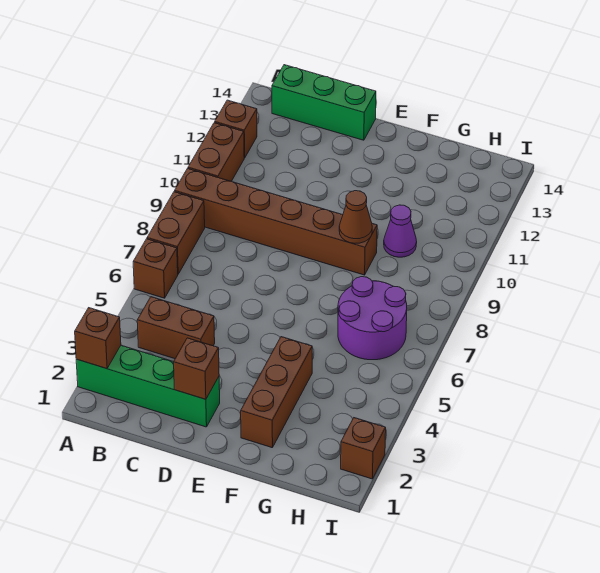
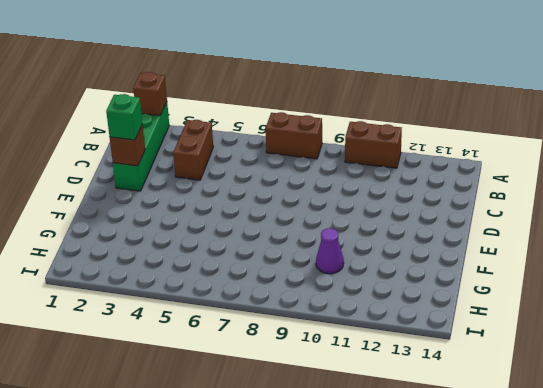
green 1x1 brick [106,94,143,140] -> none
none -> brown 1x1 brick [133,239,178,298]
none -> brown 1x6 brick [175,169,377,275]
none -> brown 1x1 brick [215,100,257,158]

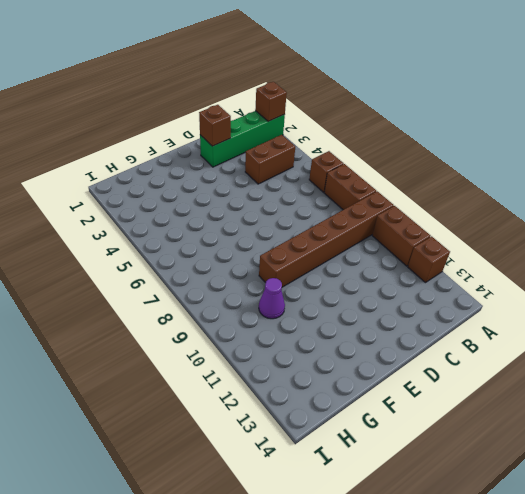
none -> green 1x3 brick [272,65,376,140]
none -> brown 1x3 brick [241,337,312,448]
none -> purple 2x2 round brick [338,277,407,360]

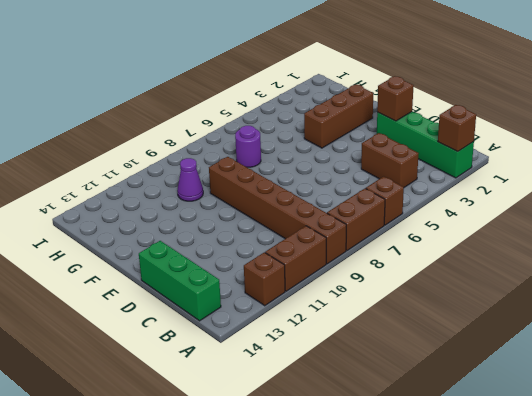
purple 1x1 round brick [235,126,261,167] -> purple 2x2 round brick [338,277,407,360]
none -> brown 1x1 brick [341,418,386,479]
none -> brown 1x1 cone [339,191,372,243]

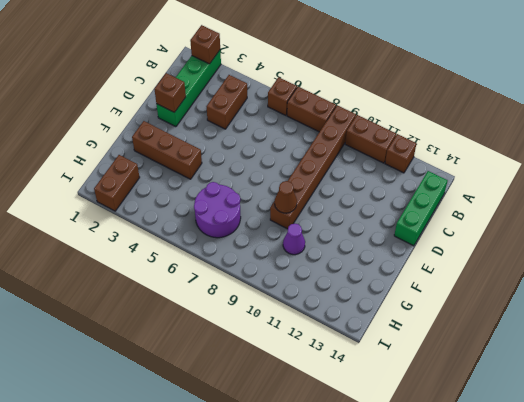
brown 1x2 brick [94,155,140,211] -> brown 1x1 brick [341,418,386,479]

